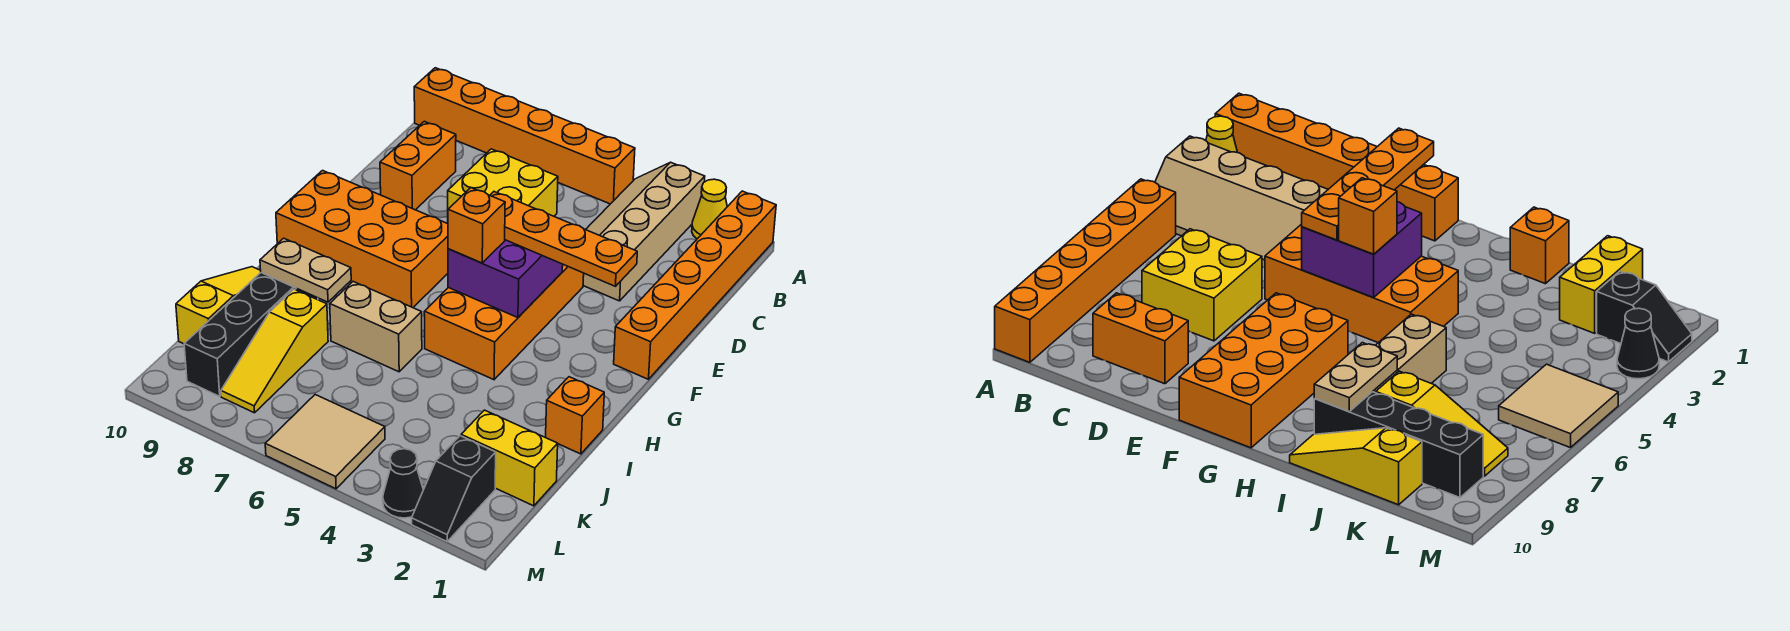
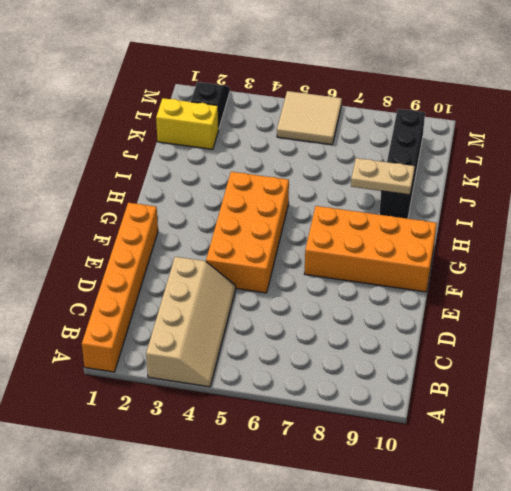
none -> yellow 1x1 cone [692,179,727,239]
none -> orange 1x6 brick [414,68,635,204]
none -> yellow 2x2 brick [448,149,558,216]

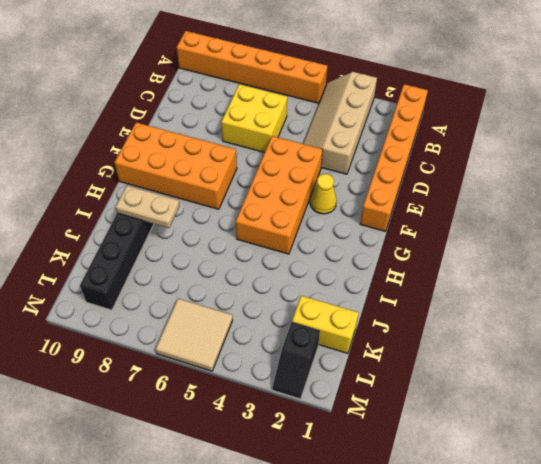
yellow 1x1 cone [310,174,337,214] -> yellow 1x1 cone moved to [692,179,727,239]
none -> orange 1x2 brick [380,121,456,210]
none -> orange 1x1 brick [546,377,604,454]
none -> tan 1x2 brick [330,282,422,372]

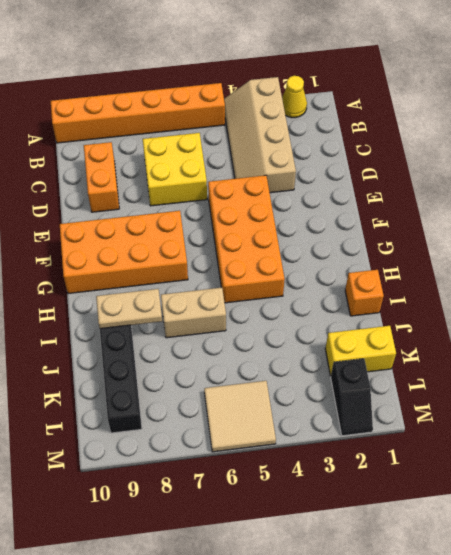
none -> orange 1x6 brick [614,191,776,379]
none -> yellow 1x3 slope [176,267,261,344]
none -> yellow 1x3 slope [221,289,328,413]

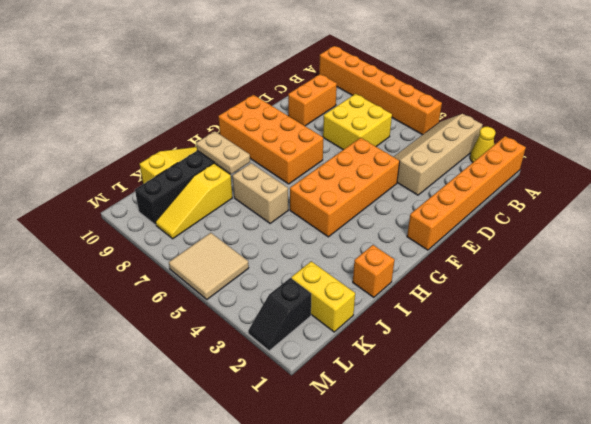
none -> black 1x1 cone [383,449,424,518]
none -> purple 2x2 brick [448,240,563,318]
none -> orange 1x4 plate [490,192,637,286]

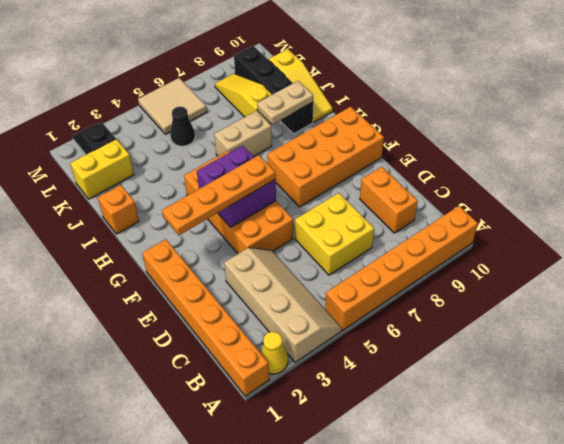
black 1x1 cone [170,107,195,146] -> black 1x1 cone moved to [383,449,424,518]
none -> orange 1x1 brick [448,188,505,263]

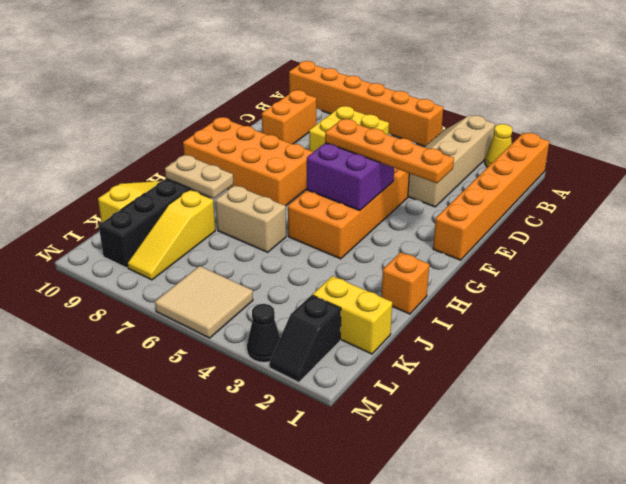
none -> orange 1x1 brick [448,188,505,263]

